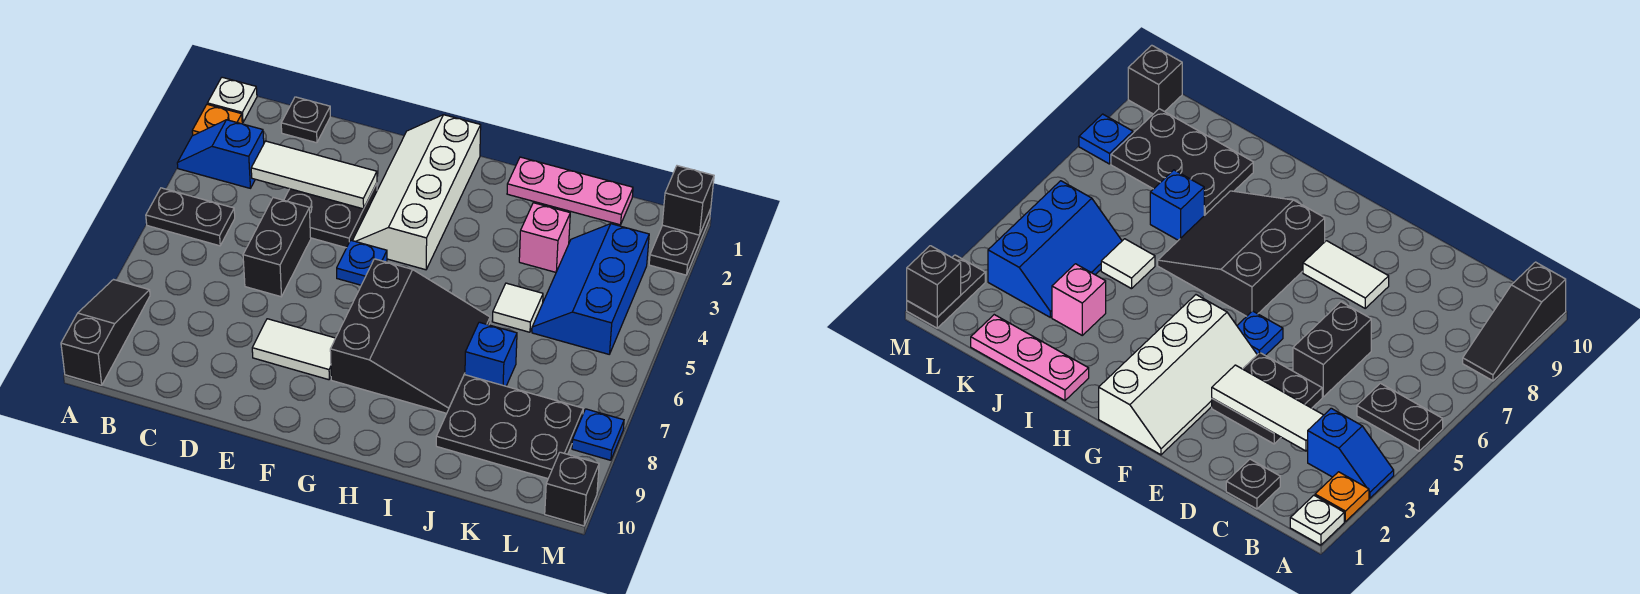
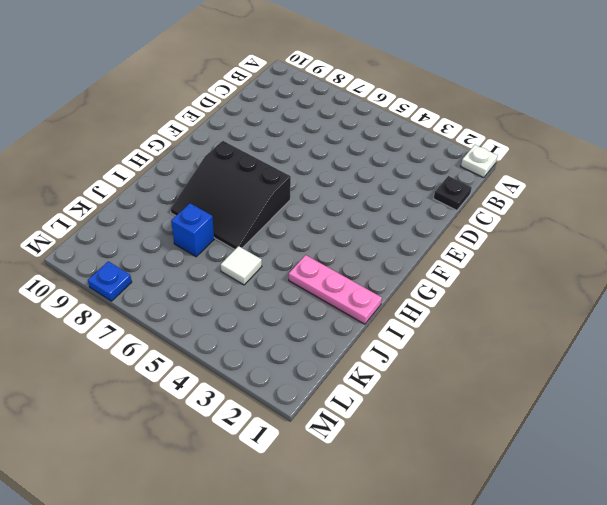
pink 1x3 plate [289,255,382,324] -> pink 1x3 plate turned to [507,157,633,225]
none -> orange 1x1 plate [192,104,242,135]
none -> blue 1x2 slope [177,120,264,188]
none -> black 1x2 plate [146,188,235,246]

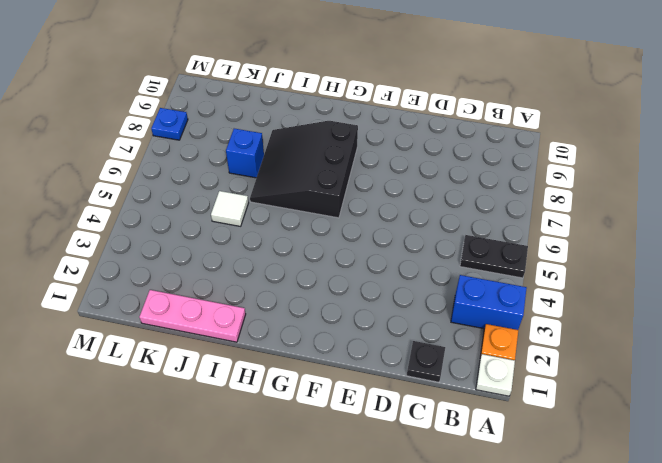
blue 1x2 brick [451,275,527,330] -> blue 1x2 slope [177,120,264,188]
none -> black 1x3 slope [61,280,150,385]
none -> black 2x2 plate [284,183,377,248]
none -> black 1x2 brick [243,198,311,297]

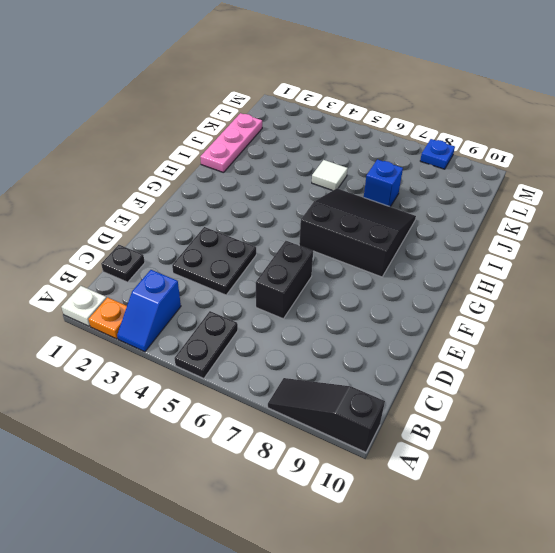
black 1x2 brick [256,241,313,319] -> black 1x2 brick turned to [243,198,311,297]
none -> white 1x2 tile [252,319,335,380]
none -> white 2x4 slope [353,115,481,270]
none -> blue 1x1 plate [337,240,387,285]

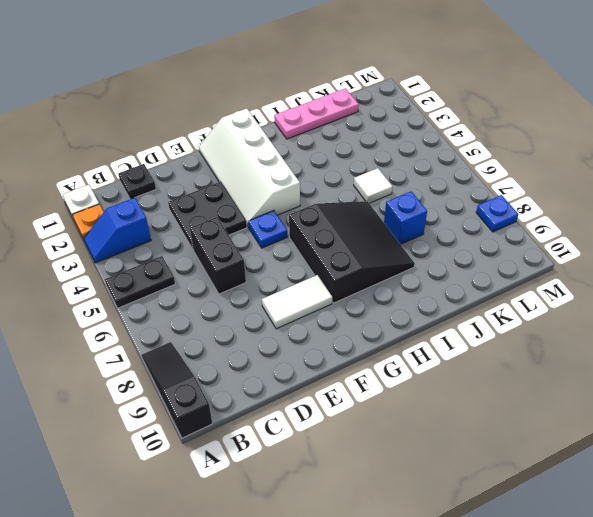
none -> pink 1x1 brick [519,203,570,272]
none -> black 2x3 plate [436,375,583,479]
none -> blue 2x3 slope [532,224,649,354]

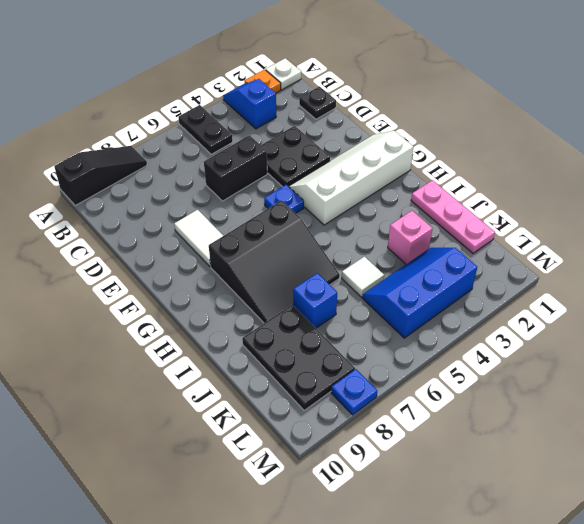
none -> black 1x2 plate [649,209,711,275]
none -> black 1x1 brick [545,452,599,526]
none -> white 1x3 tile [251,141,377,209]

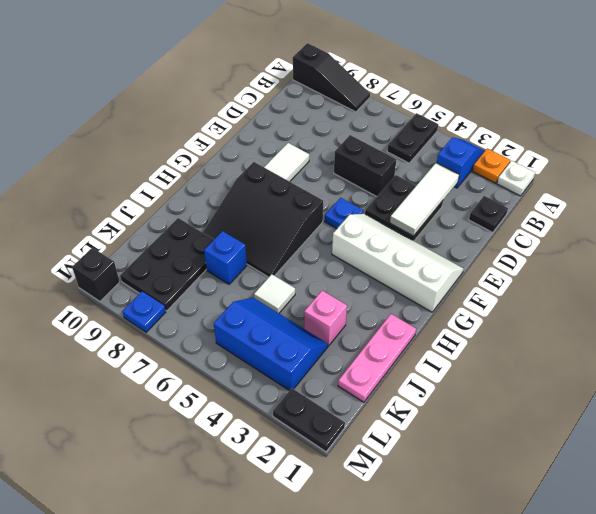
none -> black 1x1 brick [662,166,714,235]

